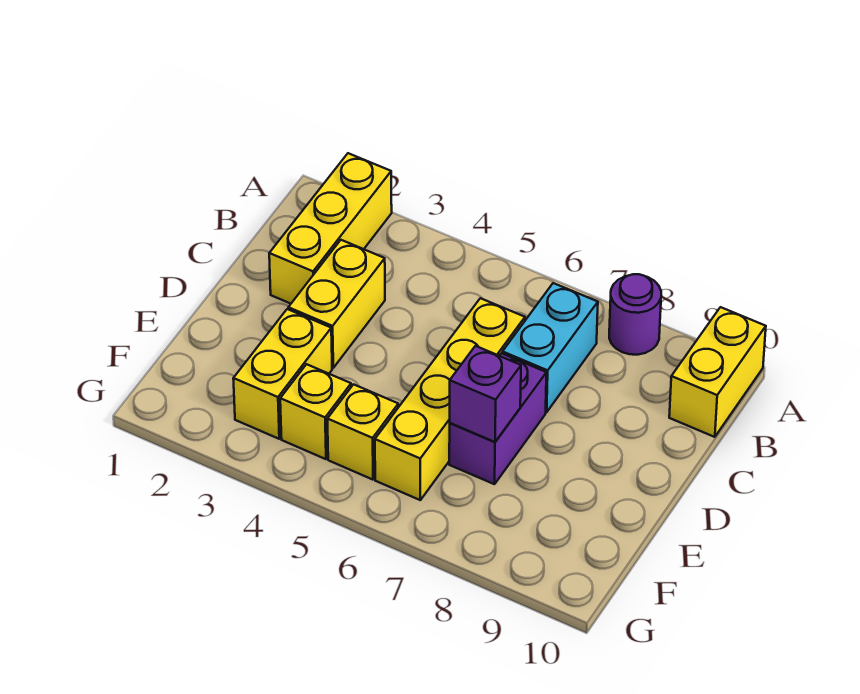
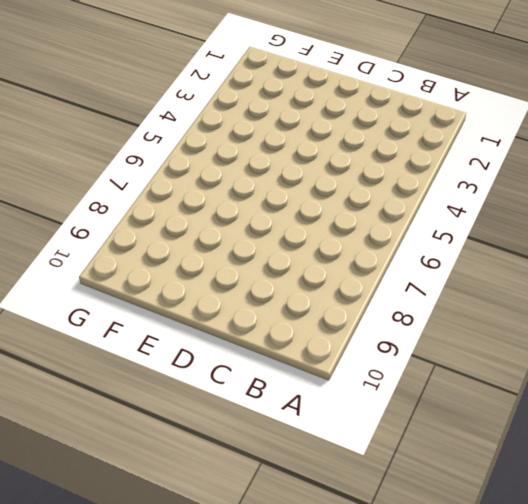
none -> yellow 1x3 brick [269,153,392,304]
none -> purple 1x1 round brick [609,274,661,355]

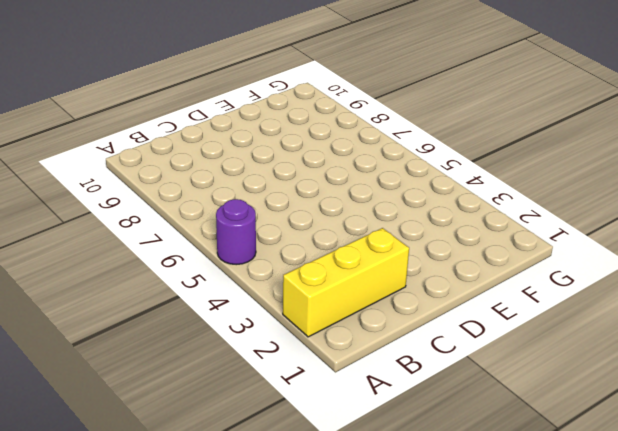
purple 1x1 round brick [216,199,256,265] -> purple 1x1 round brick moved to [609,274,661,355]
none -> yellow 1x2 brick [669,307,766,437]
none -> cyan 1x2 brick [502,283,598,412]

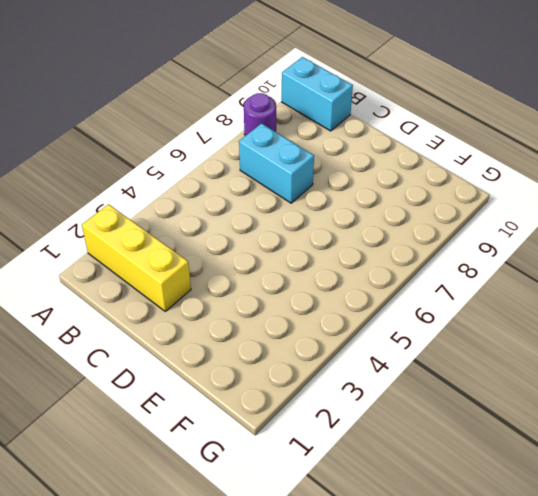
cyan 1x2 brick [282,57,353,131] -> yellow 1x2 brick [669,307,766,437]
none -> yellow 1x2 brick [288,240,385,368]
none -> yellow 1x4 brick [375,298,525,500]

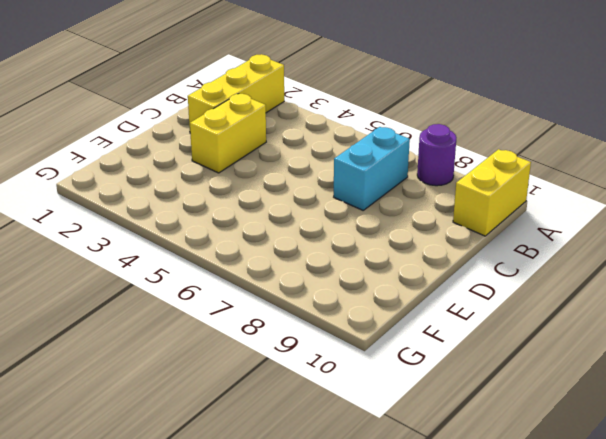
none -> yellow 1x4 brick [375,298,525,500]
none -> purple 1x2 brick [449,353,546,484]

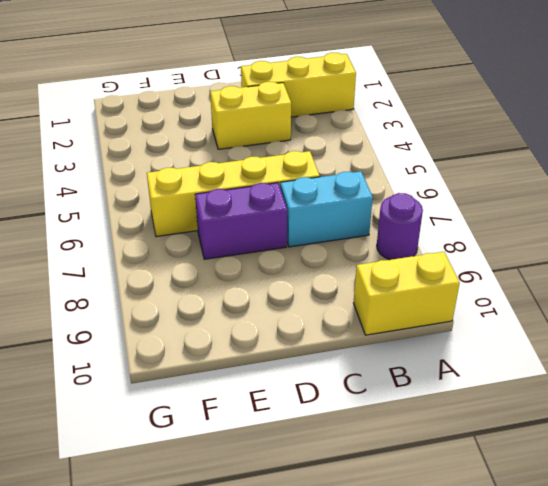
none -> yellow 1x2 brick [233,309,332,439]
none -> yellow 1x1 brick [280,364,351,459]

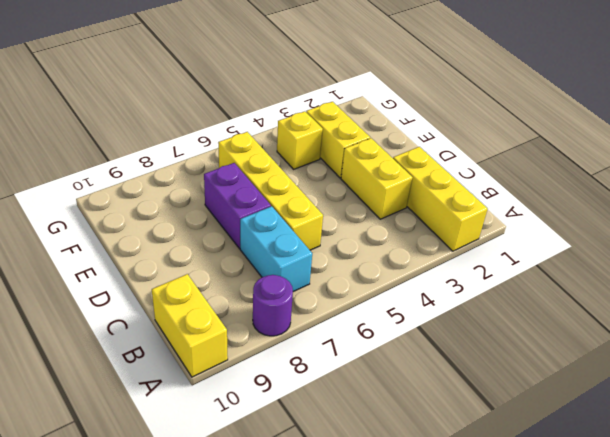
none -> yellow 1x1 brick [327,384,398,480]
none -> purple 1x1 brick [450,346,521,442]

